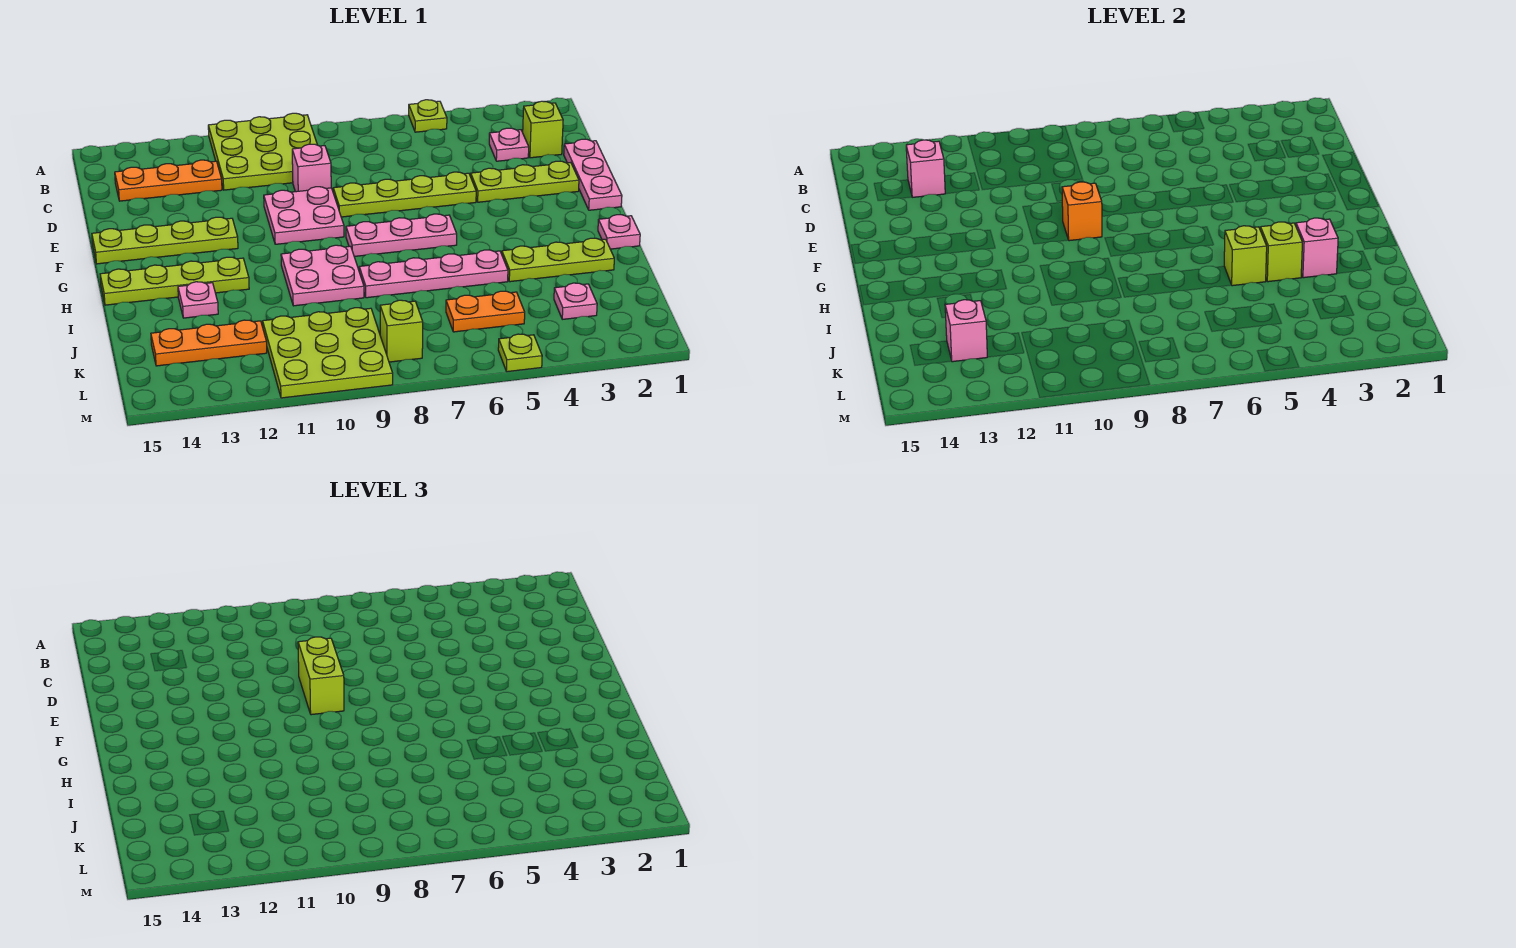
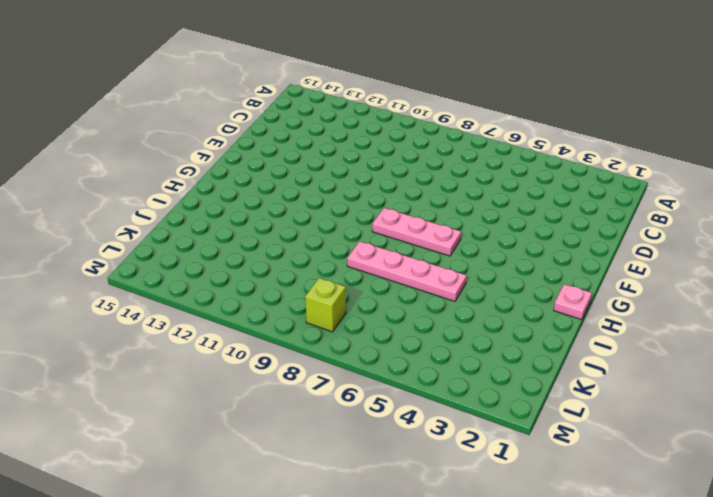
none -> lime 1x1 plate [409,100,447,132]
none -> lime 3x3 plate [208,113,317,190]
none -> lime 1x1 brick [523,101,563,158]
none -> pink 1x1 plate [489,128,529,161]

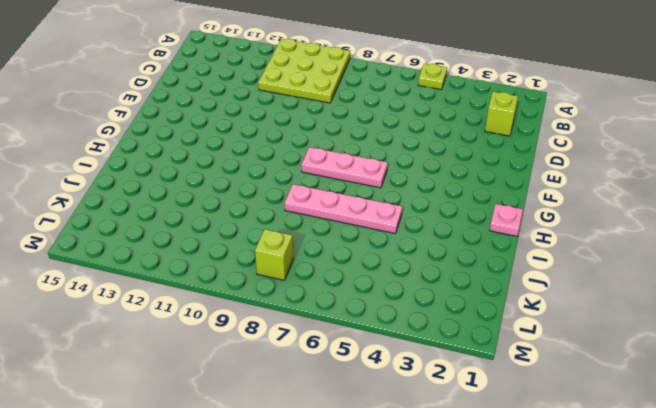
none -> pink 1x1 plate [489,128,529,161]
none -> orange 1x3 plate [115,160,222,201]
none -> pink 1x3 plate [564,139,622,210]
none -> pink 1x1 brick [292,144,331,192]

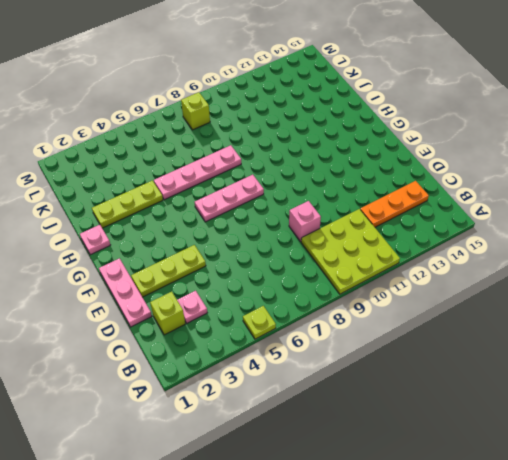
none -> lime 1x4 plate [333,172,476,217]
none -> pink 2x2 plate [264,187,344,244]
none -> lime 1x4 plate [92,217,238,264]
none -> pink 2x2 plate [281,245,364,306]

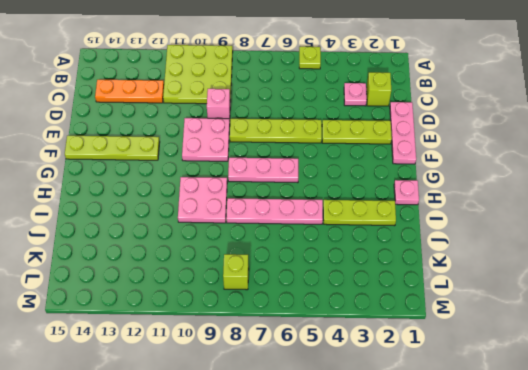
none -> lime 1x4 plate [100,257,249,305]
none -> pink 1x1 plate [178,282,218,318]
none -> pink 1x1 plate [554,283,597,319]
none -> orange 1x2 plate [446,291,525,332]

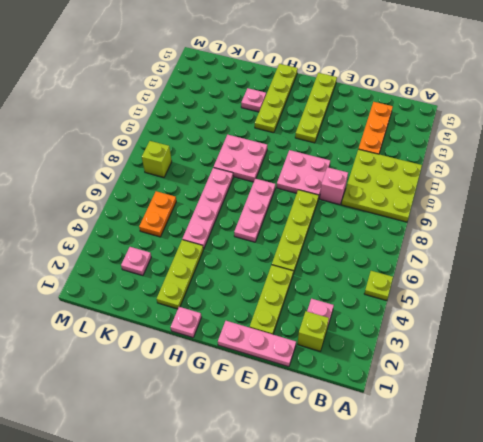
none -> lime 3x3 plate [263,308,393,398]
none -> orange 1x3 plate [151,320,267,366]
none -> lime 1x1 plate [498,334,542,372]
none -> pink 1x1 brick [906,140,946,197]

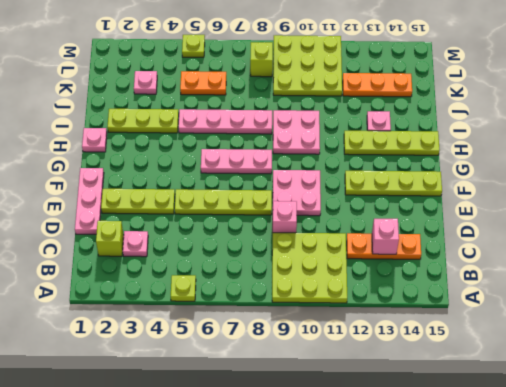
none -> orange 1x1 brick [1062,182,1102,241]
none -> pink 1x1 brick [1296,218,1338,278]
none -> lime 1x1 brick [1260,222,1302,282]
none -> lime 1x1 brick [1224,226,1267,286]

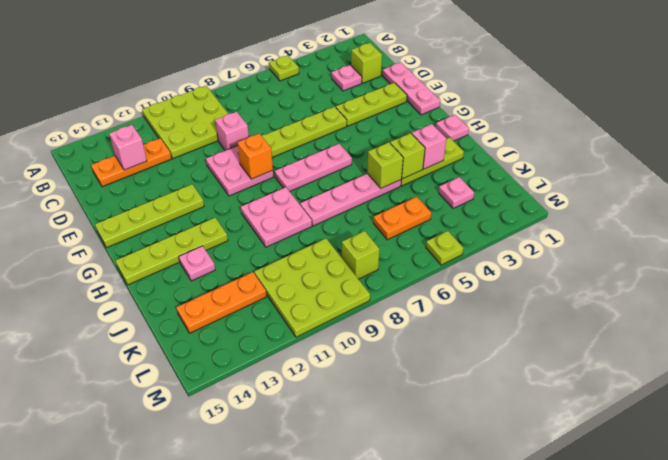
none -> pink 1x1 brick [945,300,987,362]
none -> lime 1x2 brick [298,637,344,715]

